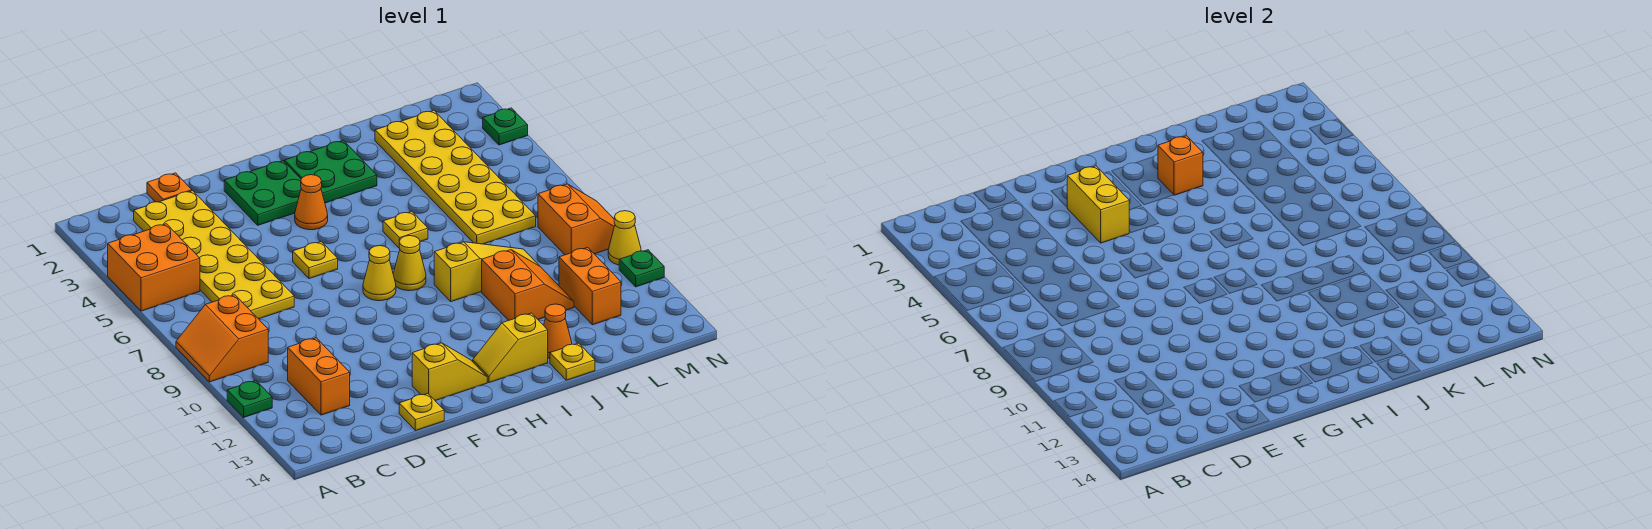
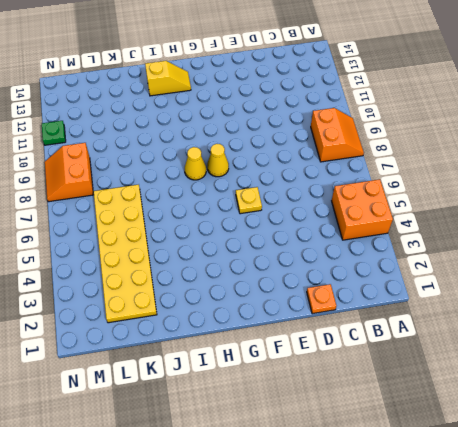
none -> green 1x1 plate [227,380,272,417]
none -> yellow 2x6 plate [134,191,294,319]
none -> orange 1x2 brick [288,338,350,415]

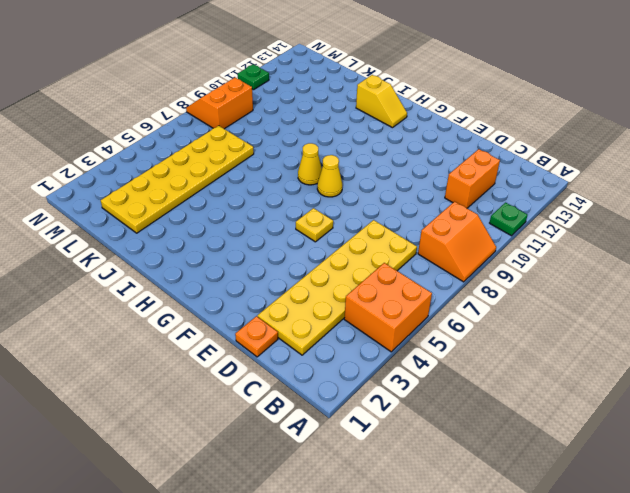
none -> yellow 1x1 plate [399,393,444,431]
none -> green 2x2 plate [224,161,301,225]
none -> yellow 1x2 slope [412,343,487,401]

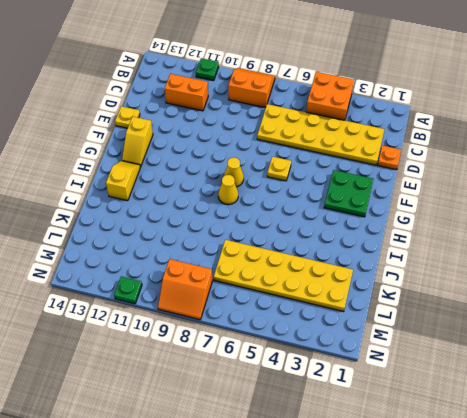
none -> orange 1x1 cone [295,175,328,230]
none -> green 2x2 plate [285,140,377,203]
none -> yellow 1x1 plate [383,211,428,248]

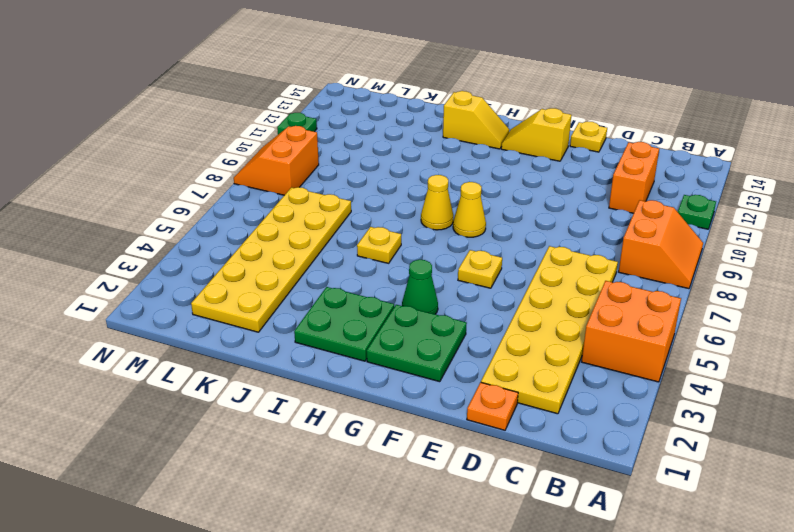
green 1x1 cone [402,260,438,314] -> orange 1x1 cone [295,175,328,230]
none -> yellow 1x3 slope [434,242,539,302]
none -> orange 2x2 slope [482,250,574,320]
none -> orange 1x1 cone [544,304,572,358]

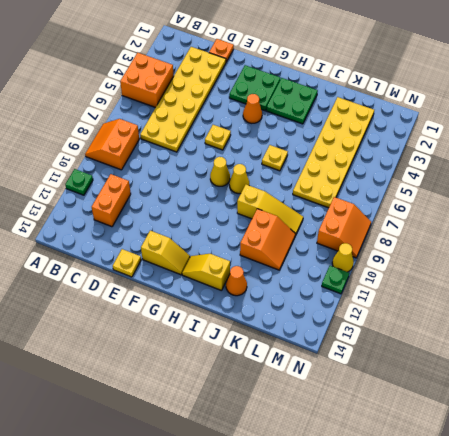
none -> yellow 1x1 plate [550,343,595,380]
none -> orange 1x2 brick [559,247,621,325]
none -> green 1x1 plate [483,108,528,145]

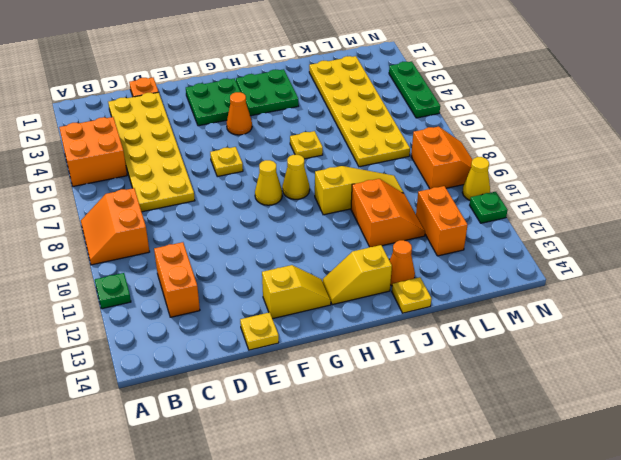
green 1x3 plate [389,62,440,118] -> green 1x1 plate [483,108,528,145]
none -> yellow 1x2 brick [1067,166,1129,243]
none -> orange 1x1 brick [1158,136,1203,195]

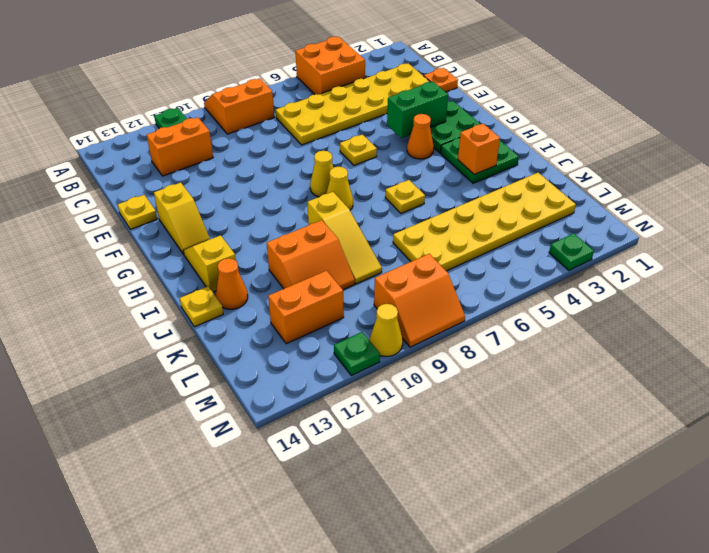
green 1x2 brick [387,82,448,138] -> yellow 1x2 brick [1067,166,1129,243]

